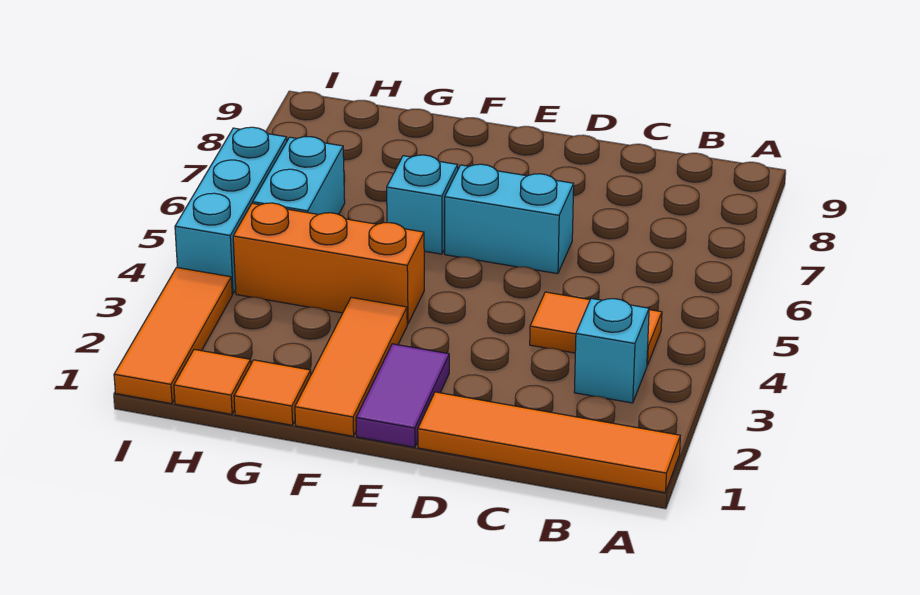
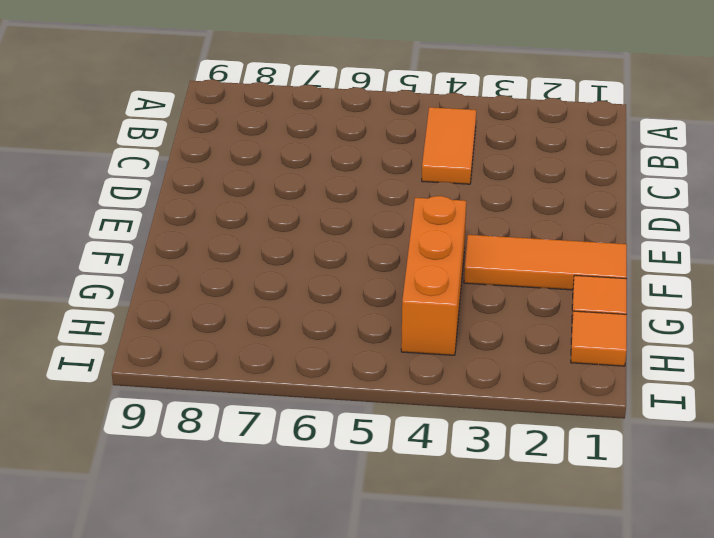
none -> orange 1x4 tile [418,392,680,493]
none -> cyan 1x1 brick [574,298,649,403]
none -> cyan 1x2 brick [445,164,574,274]

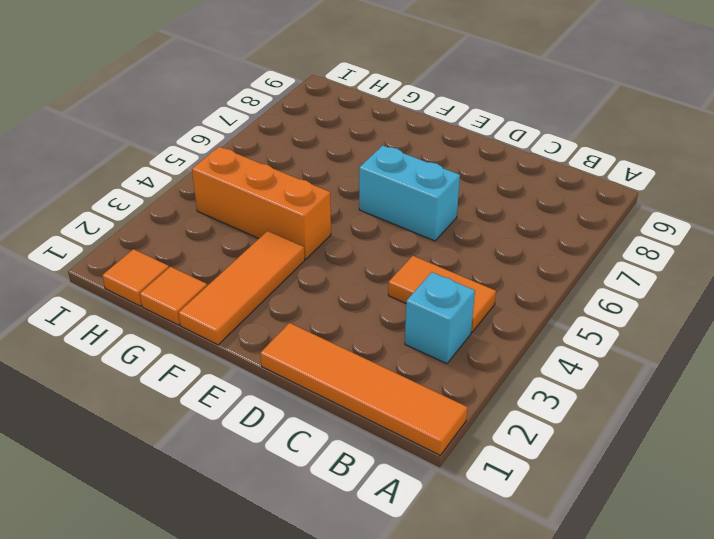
none -> purple 1x2 tile [356,344,449,447]
none -> cyan 1x1 brick [387,155,458,254]
none -> cyan 1x2 brick [253,137,345,214]

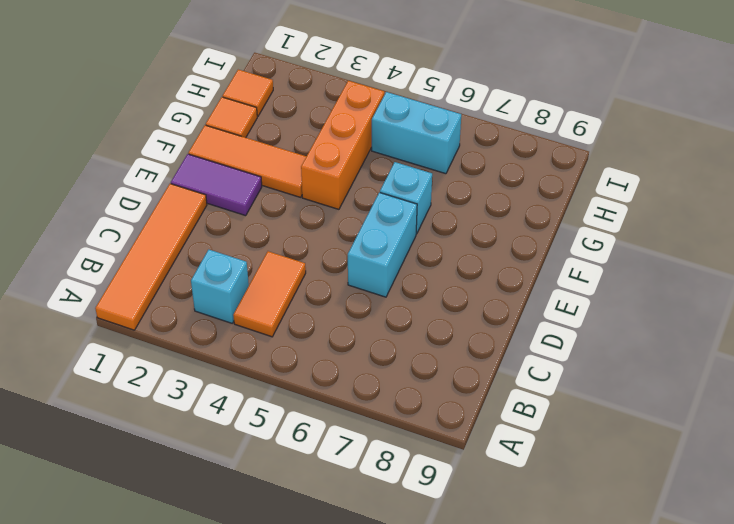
none -> orange 1x3 tile [114,267,232,404]
none -> cyan 1x3 brick [175,127,287,294]

